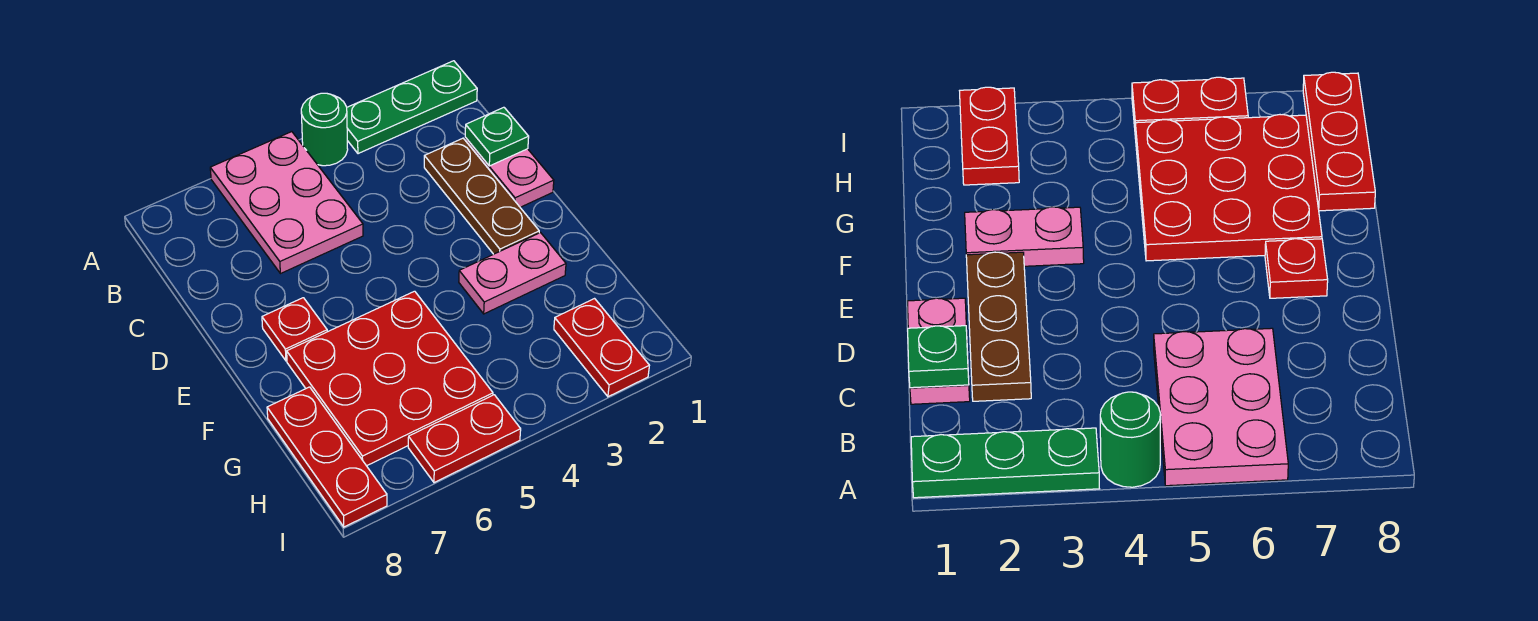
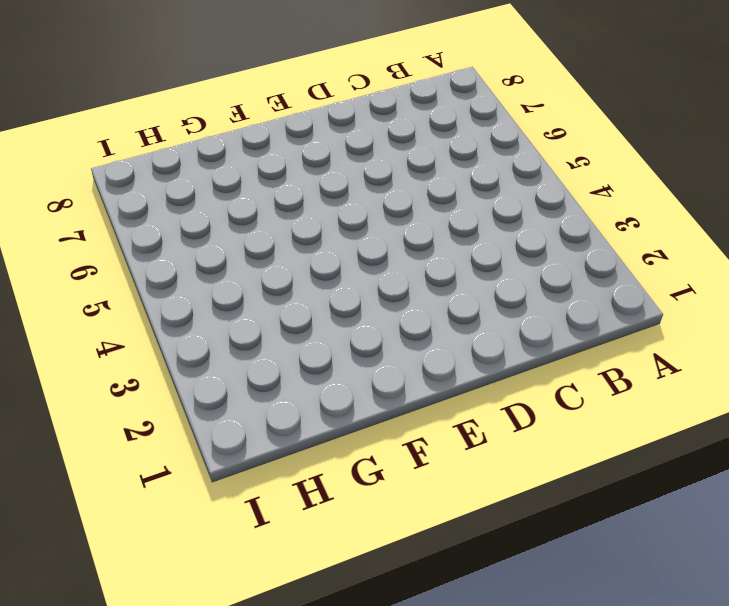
none -> green 1x3 plate [347,61,477,154]
none -> green 1x1 round brick [301,93,348,166]
none -> pink 2x3 plate [210,132,363,274]

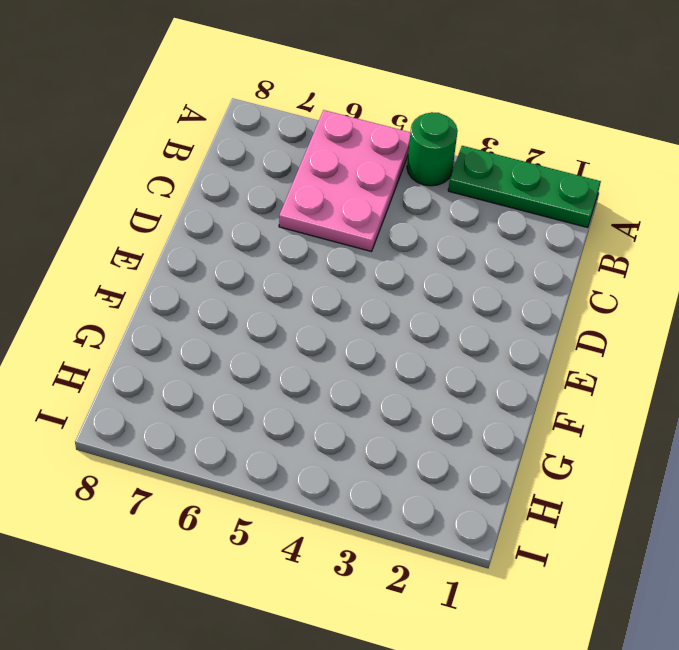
none -> pink 1x2 plate [465,138,554,207]
none -> brown 1x3 plate [424,138,539,254]
none -> red 1x1 plate [262,298,327,361]

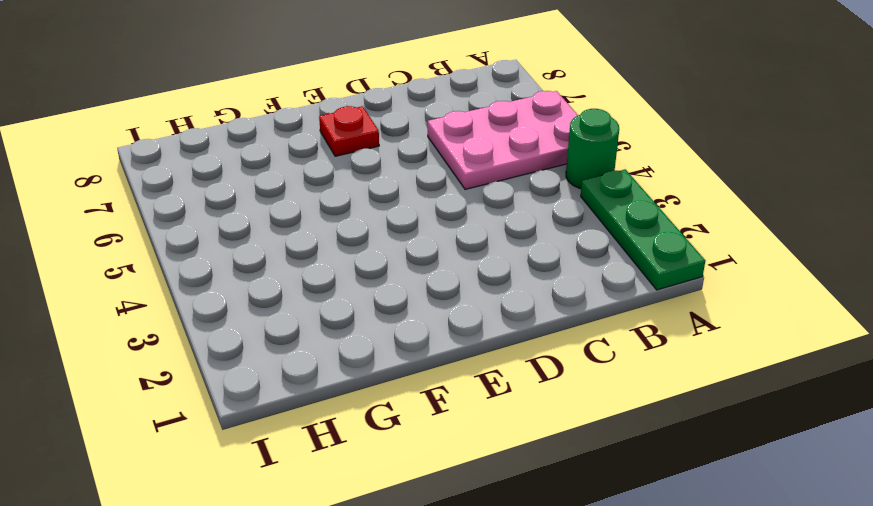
none -> pink 1x2 plate [465,138,554,207]
none -> brown 1x3 plate [424,138,539,254]
none -> pink 1x2 plate [459,233,566,314]

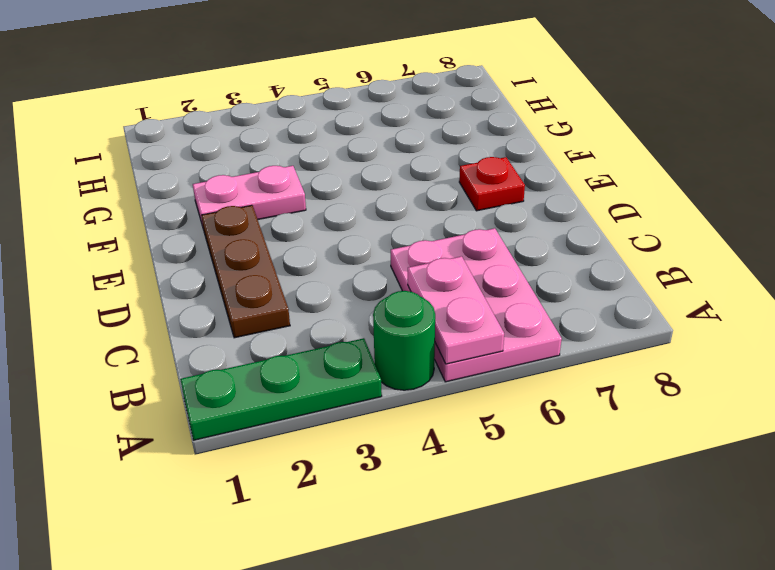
pink 1x2 plate [408,256,504,364] -> pink 1x2 plate moved to [465,138,554,207]
none -> red 3x3 plate [287,291,493,466]
none -> red 1x3 plate [267,387,387,527]
none -> red 1x2 plate [554,299,649,397]

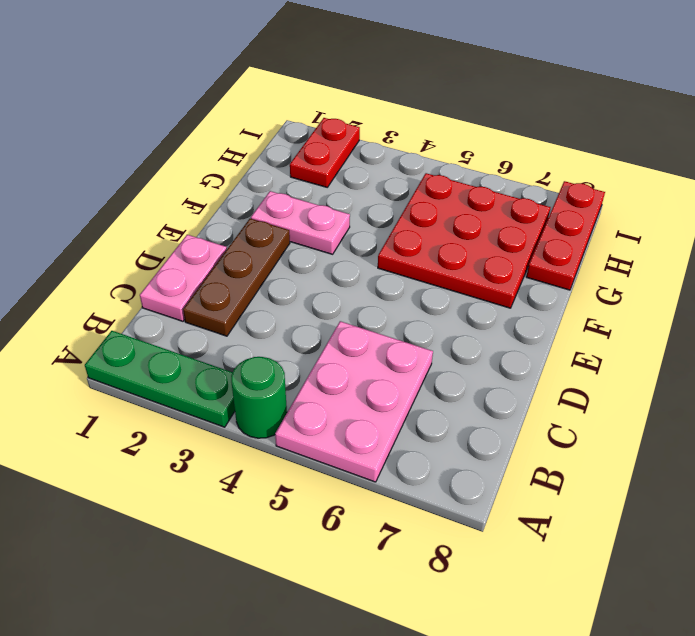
none -> red 1x1 plate [262,298,327,361]
none -> red 1x2 plate [408,395,521,483]
none -> green 1x1 plate [465,107,529,166]

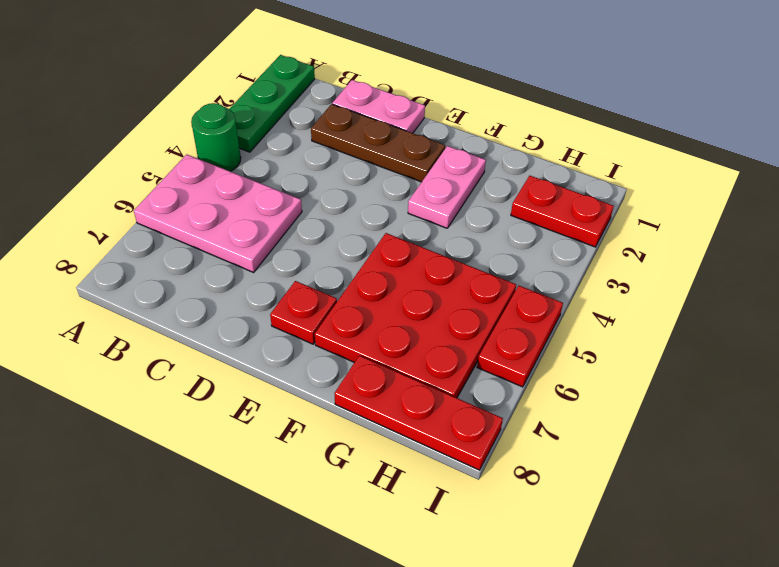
none -> green 1x1 plate [465,107,529,166]

